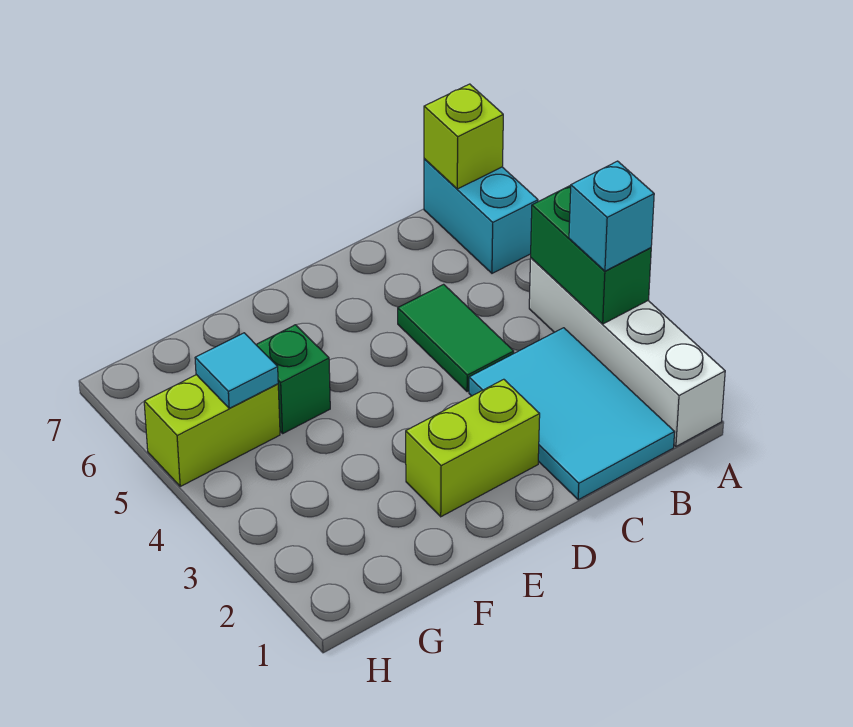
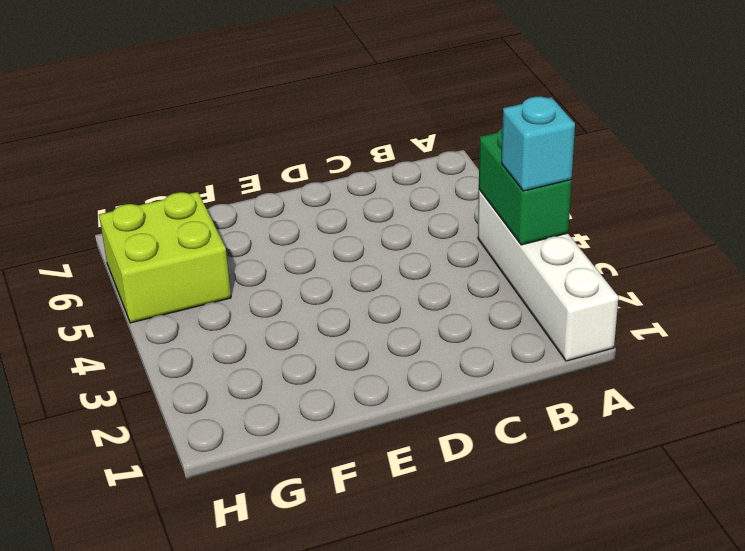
lime 2x2 brick [99,192,231,323] -> lime 1x2 brick [144,375,280,486]
none -> cyan 1x2 brick [424,159,538,273]
none -> cyan 2x3 tile [469,328,675,500]

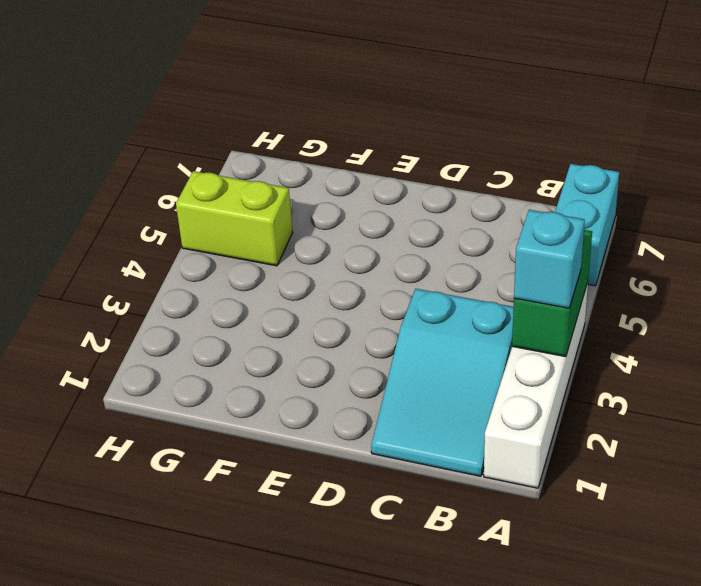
cyan 2x3 slope [371,289,514,476] -> cyan 2x3 tile [469,328,675,500]
none -> green 1x2 tile [398,284,514,392]
none -> lime 1x2 brick [406,379,540,517]

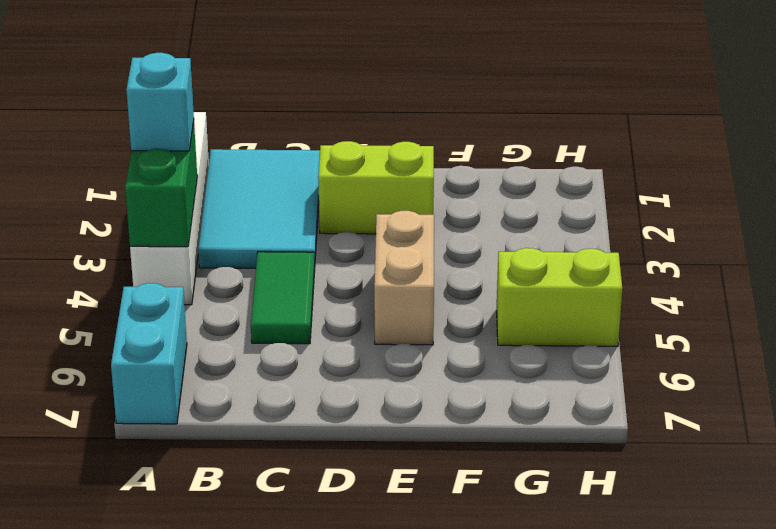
tan 1x2 brick [374,211,434,345] -> none
none -> green 1x1 brick [256,325,330,433]
none -> lime 1x1 brick [424,84,503,189]

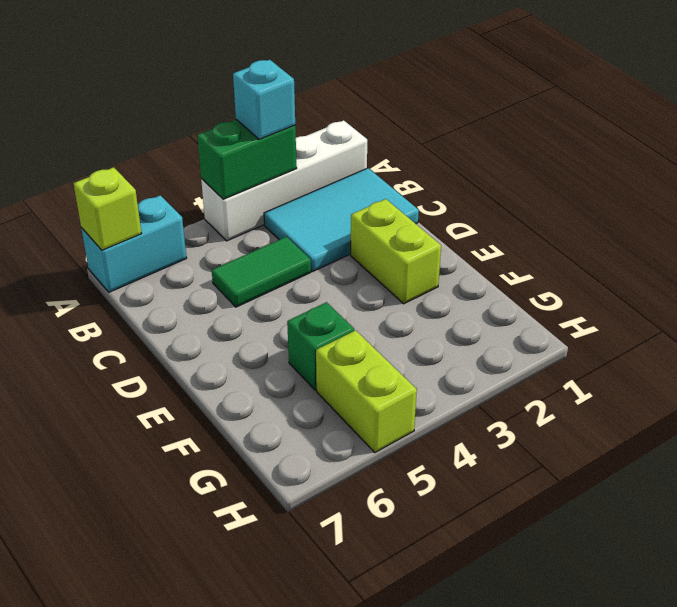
none -> cyan 1x1 tile [195,333,278,408]

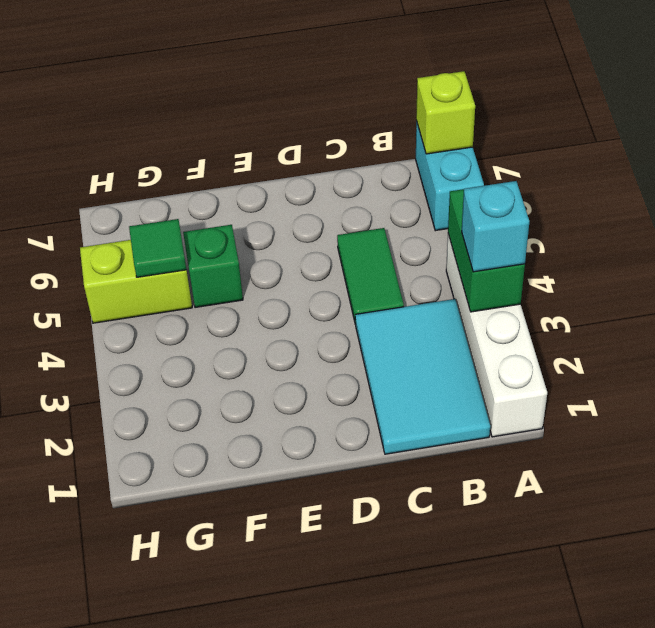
green 1x1 tile [129,219,186,277] -> cyan 1x1 tile [195,333,278,408]
none -> lime 1x2 brick [406,379,540,517]

